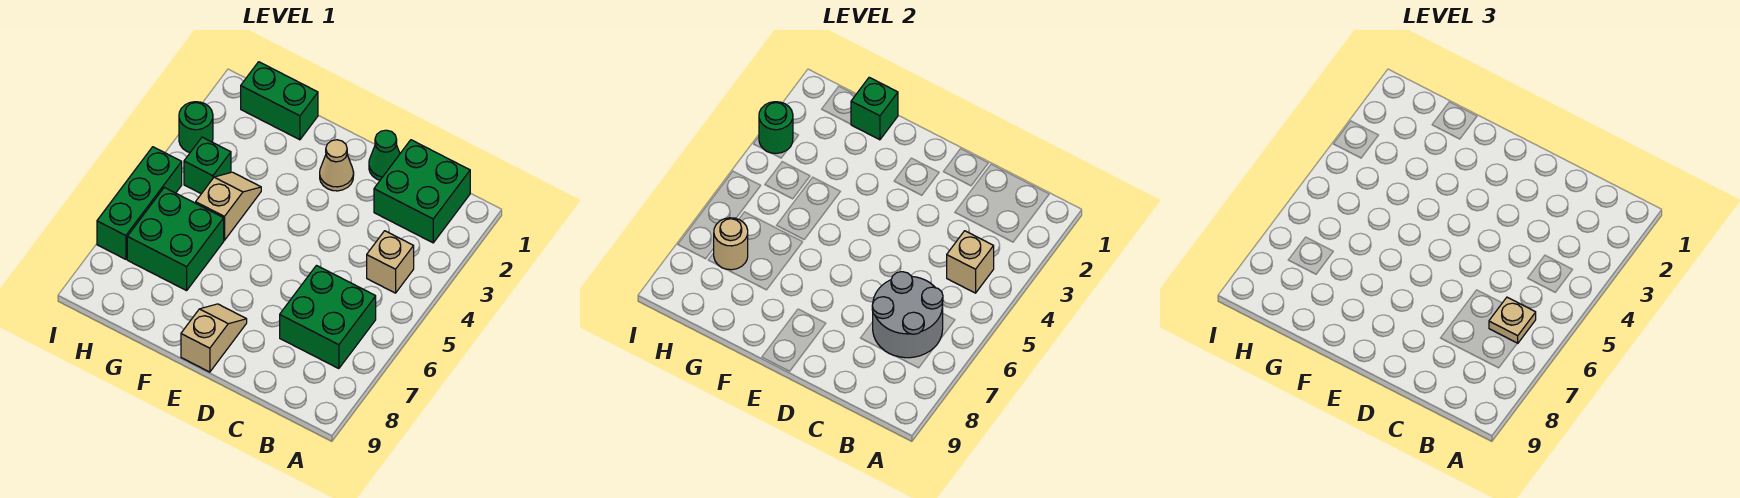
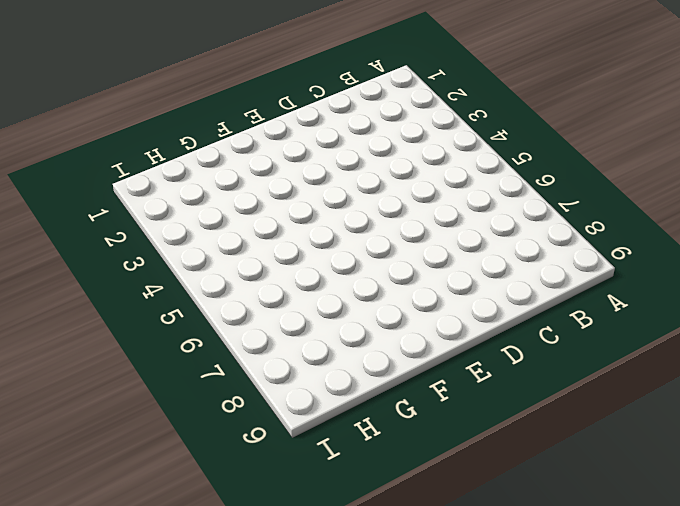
none -> green 2x2 brick [374,140,470,243]
none -> tan 1x1 brick [367,231,414,293]
none -> green 2x2 brick [280,266,376,369]

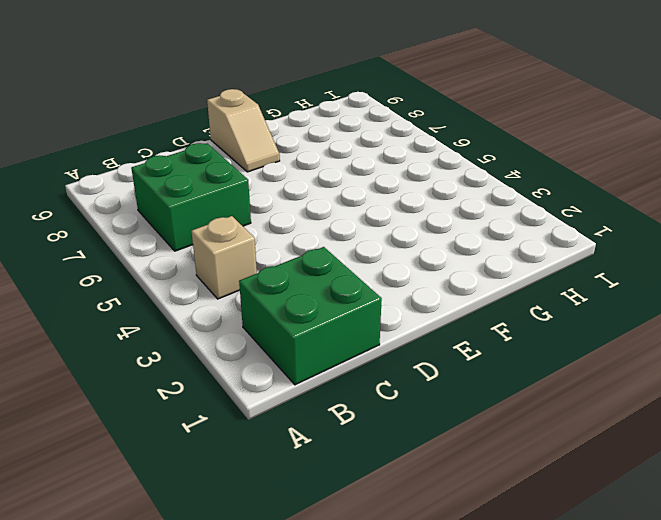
none -> green 1x1 cone [369,130,400,180]
none -> tan 1x1 cone [320,140,354,191]
none -> green 1x2 brick [241,62,318,140]

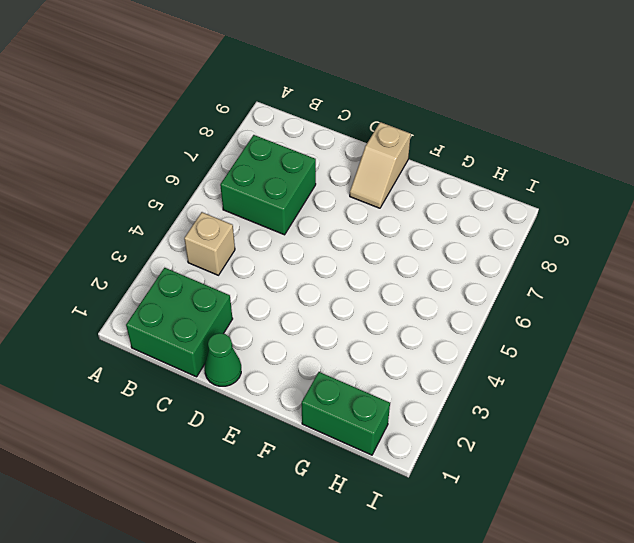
none -> tan 1x1 cone [320,140,354,191]
none -> tan 1x2 slope [196,172,261,240]
none -> green 2x2 brick [127,187,224,291]

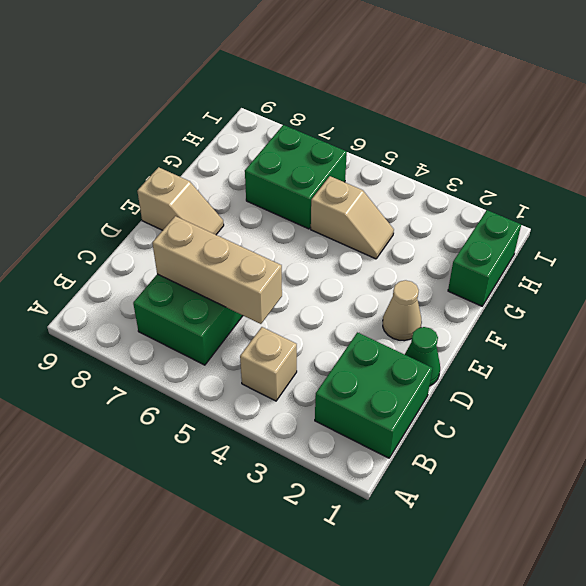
tan 1x3 brick [152,216,282,324] -> grey 2x2 round brick [872,272,943,358]
none -> green 1x1 brick [184,137,231,194]
none -> green 1x1 round brick [179,102,213,153]
none -> green 1x3 brick [97,147,182,259]

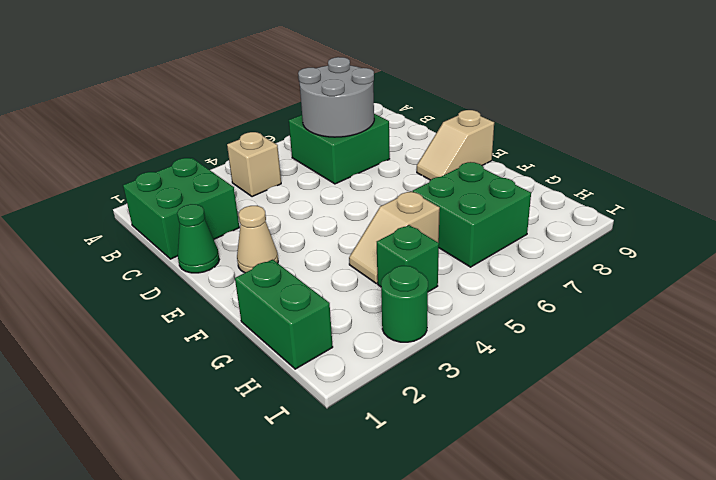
none -> green 1x3 brick [97,147,182,259]
none -> tan 1x1 brick [947,231,994,293]
none -> green 1x1 brick [851,77,898,140]

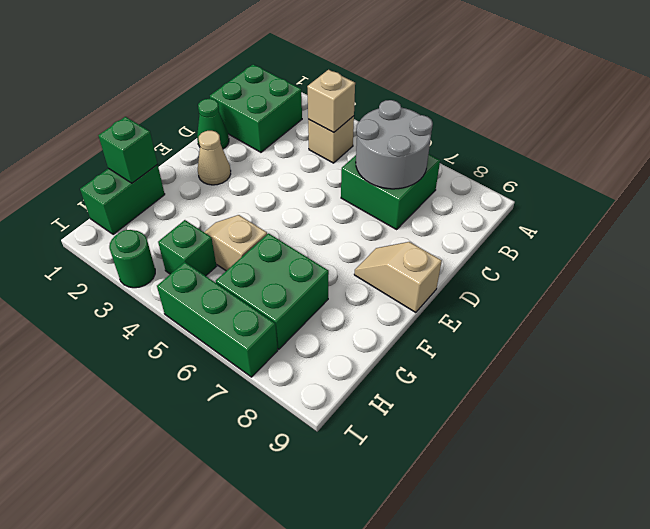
none -> tan 1x1 round brick [713,218,748,270]
none -> green 1x1 round brick [759,102,793,153]
none -> tan 1x1 plate [1489,297,1536,343]

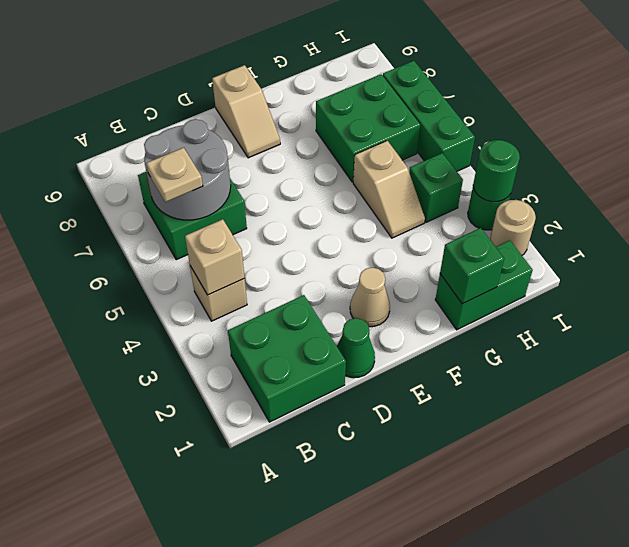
tan 1x1 round brick [490,200,536,255] -> tan 1x1 round brick moved to [713,218,748,270]

